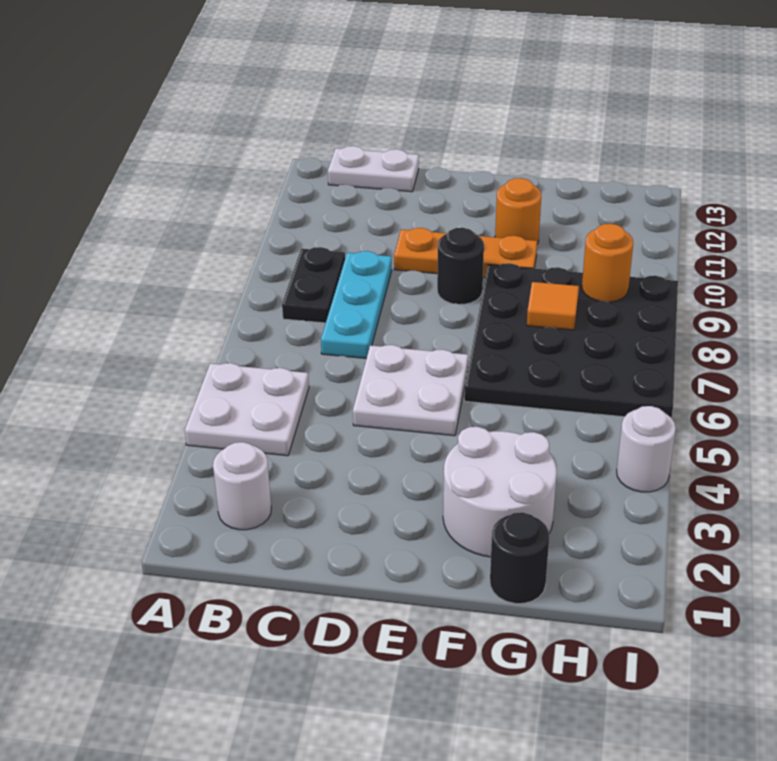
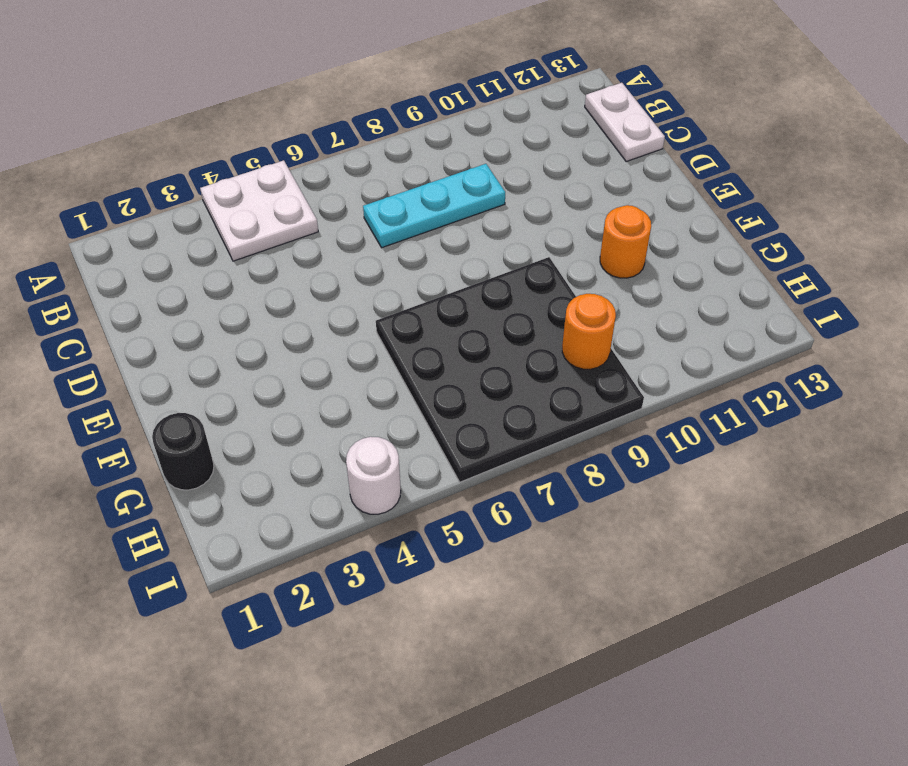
none -> white 1x1 round brick [213,442,271,530]
none -> black 1x2 plate [282,247,345,323]
none -> white 2x2 plate [353,345,468,436]

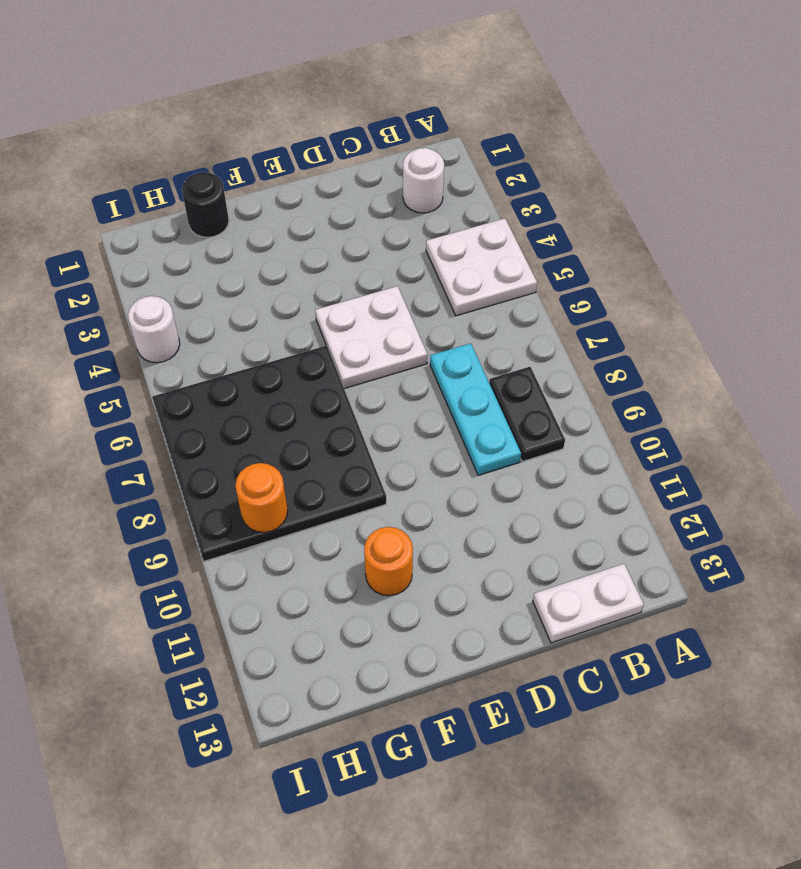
none -> orange 1x3 plate [394,228,537,278]
none -> black 1x1 round brick [437,228,484,304]
none -> white 2x2 round brick [443,427,557,557]

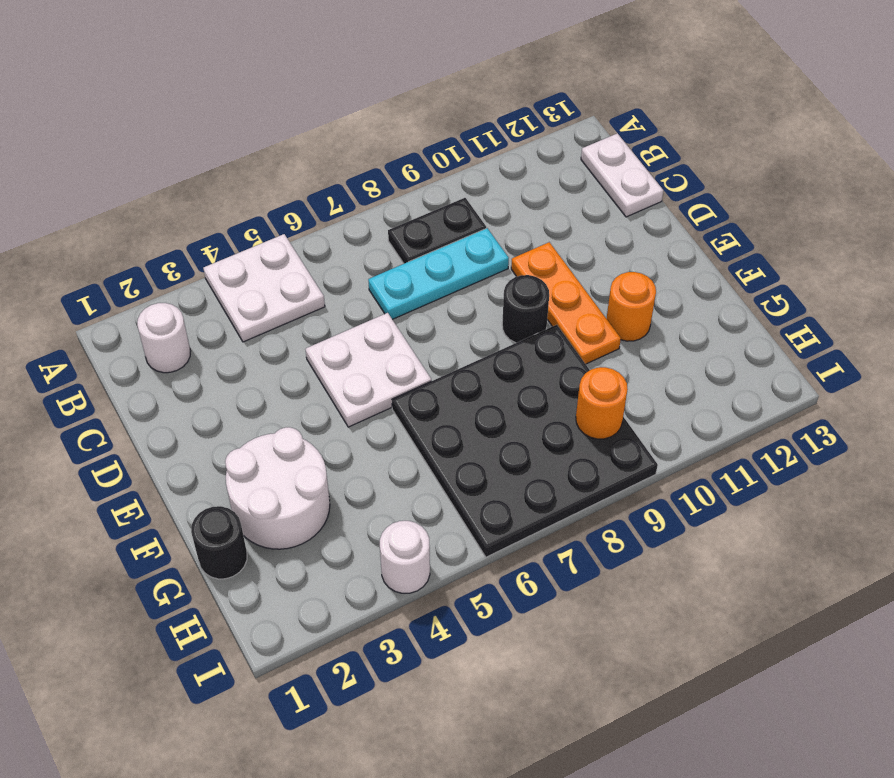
none -> orange 1x1 tile [527,282,579,330]

